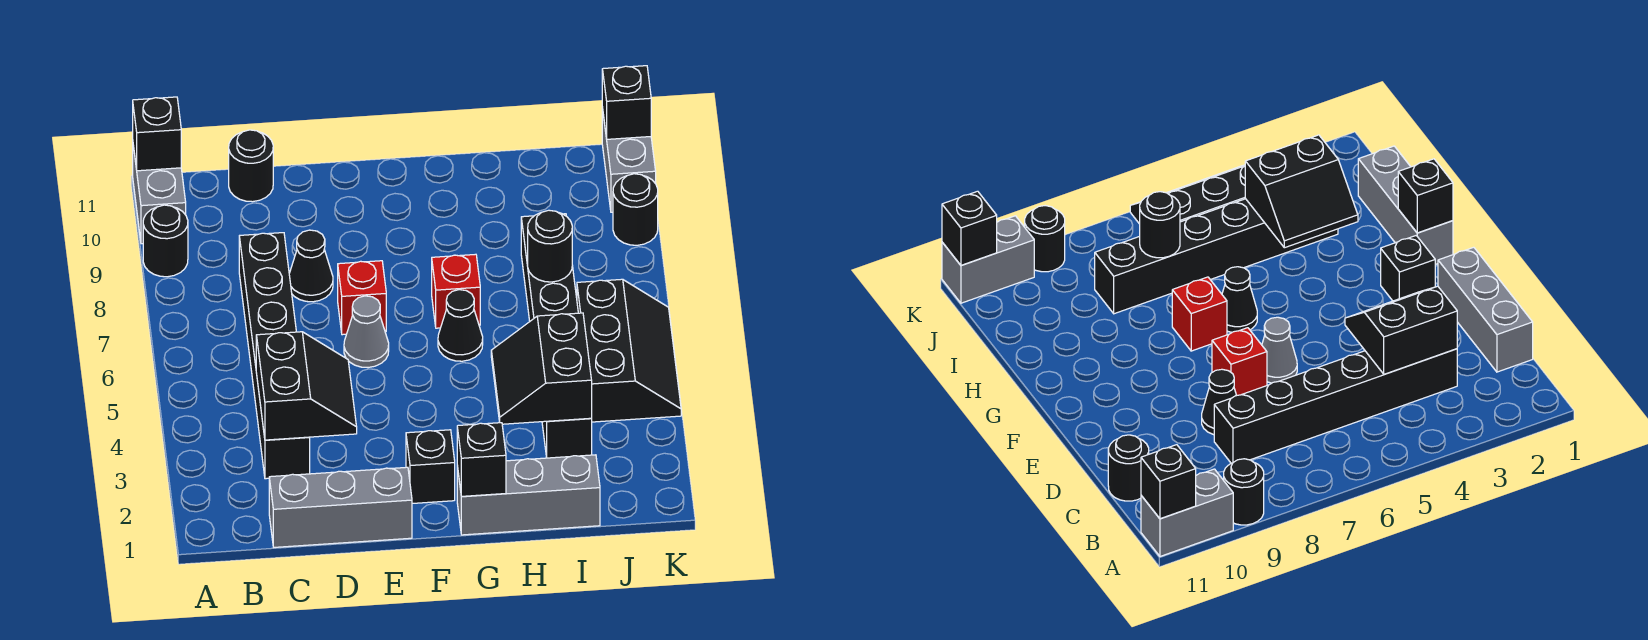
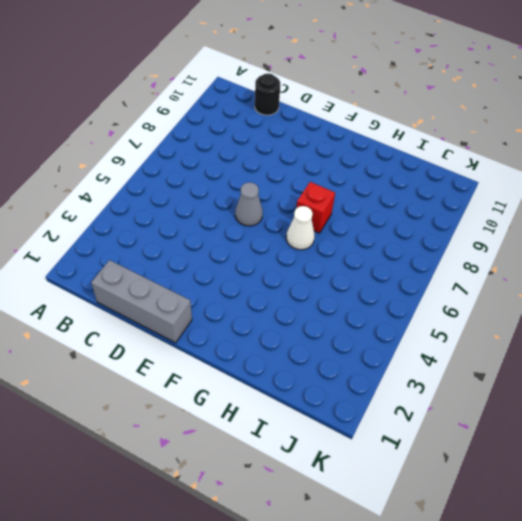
white 1x1 cone [286,206,315,250] -> black 1x1 cone [438,290,483,361]
none -> black 1x1 round brick [143,205,188,277]
none -> grey 1x2 brick [133,146,186,244]
none -> black 1x6 brick [239,233,310,479]

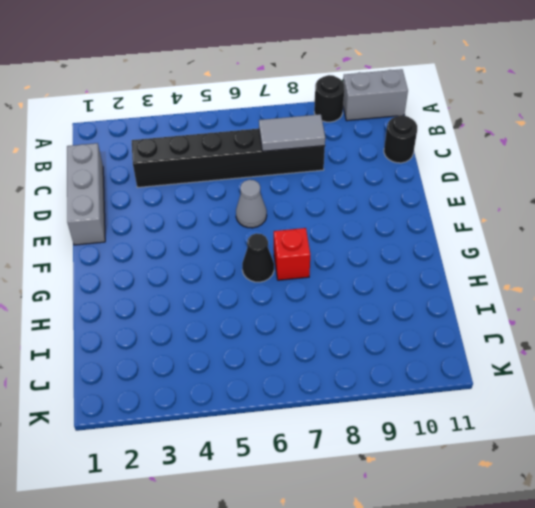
grey 1x2 tile [259,114,325,151] -> none
none -> black 1x1 cone [289,230,333,302]
none -> red 1x1 brick [338,261,386,335]
none -> black 1x1 brick [406,430,455,504]

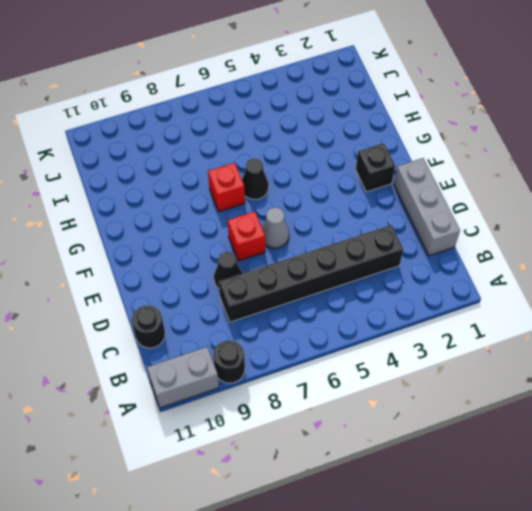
none -> grey 1x3 brick [457,455,600,535]
none -> black 1x6 brick [521,214,592,458]
none -> black 2x3 slope [577,279,681,422]

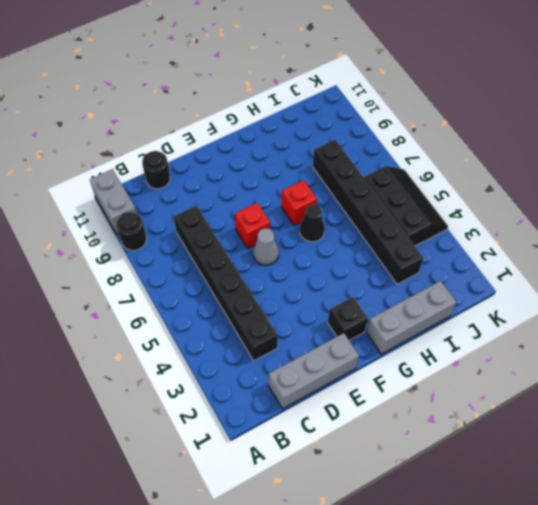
none -> black 1x1 cone [289,230,333,302]
none -> black 1x1 round brick [613,174,658,245]
none -> grey 1x2 brick [602,107,656,212]

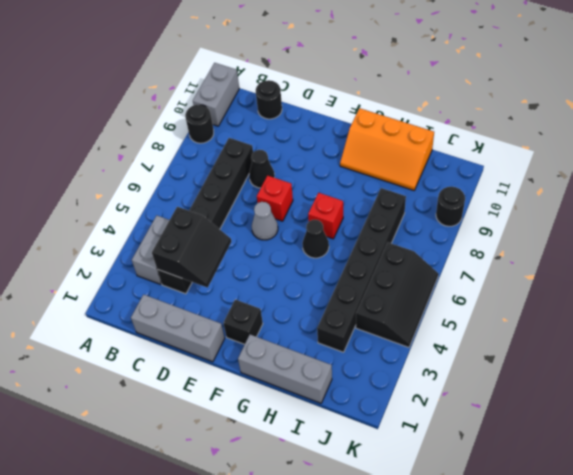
grey 1x2 brick [132,216,169,284] -> grey 1x2 brick moved to [602,107,656,212]
orange 2x3 slope [340,108,434,190] -> none
none -> black 1x1 brick [133,97,181,171]
none -> black 1x1 brick [457,423,506,496]
none -> black 2x2 slope [491,313,592,424]

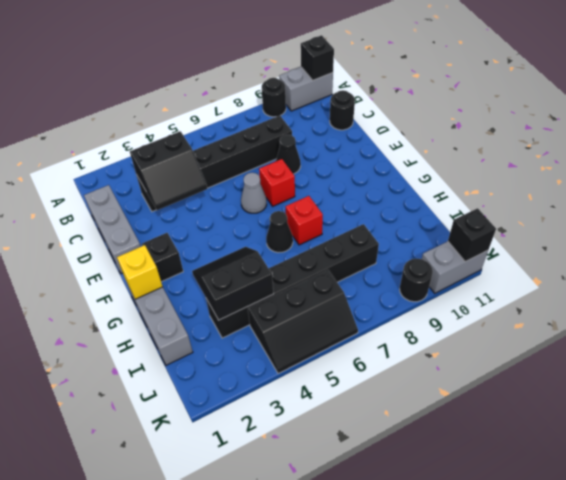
yellow 1x1 brick [117,245,163,299] -> black 1x1 brick [457,423,506,496]
none -> black 1x1 round brick [528,210,572,282]

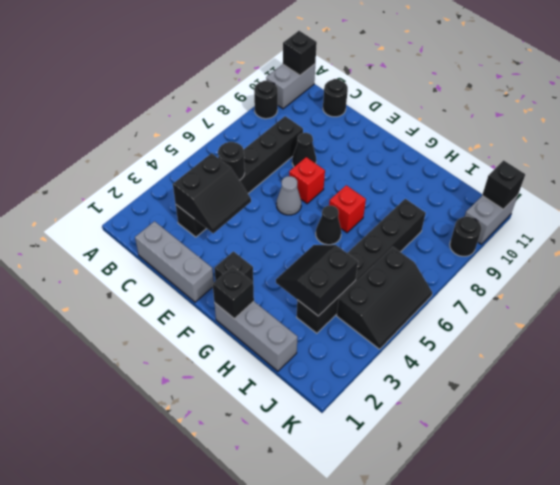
black 1x1 round brick [218,142,245,180] -> black 1x1 round brick moved to [528,210,572,282]

